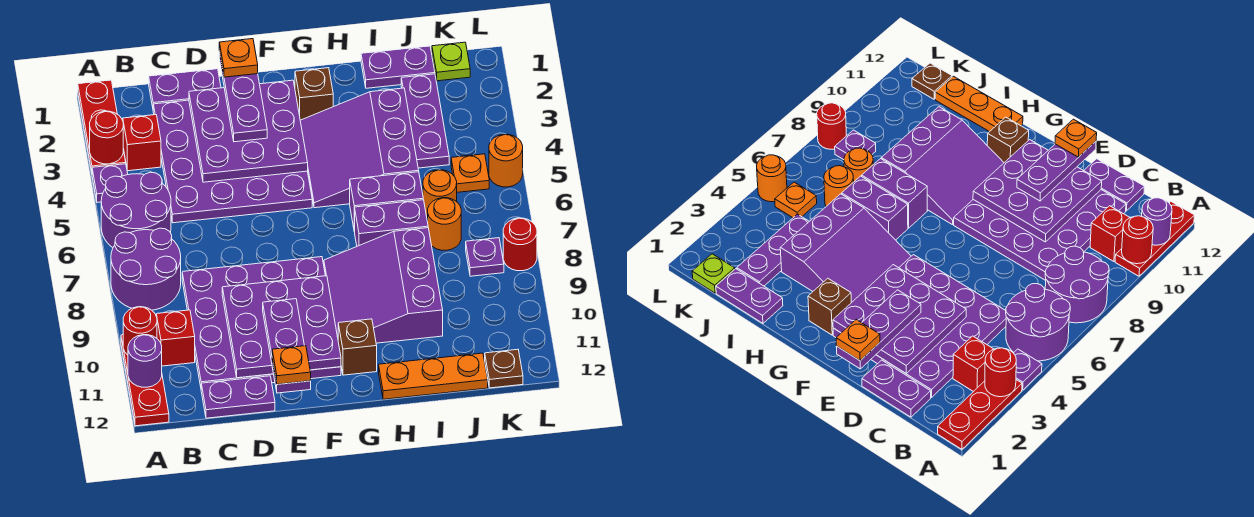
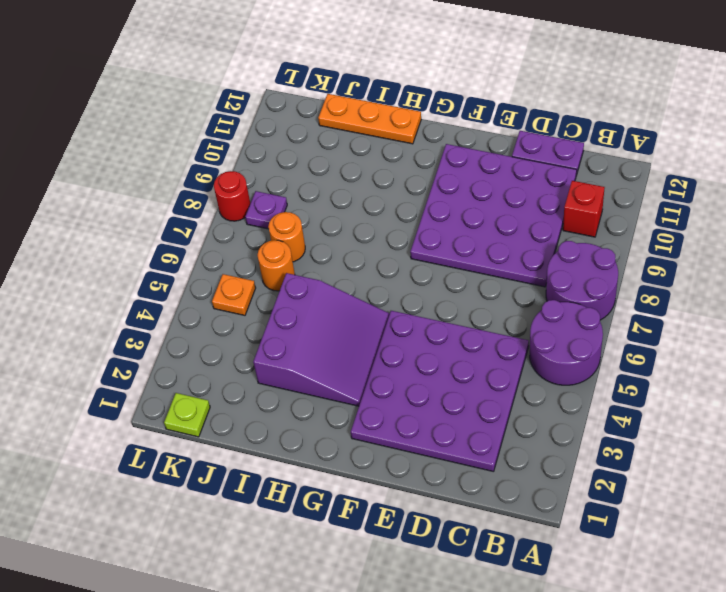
none -> red 1x3 plate [78,80,126,172]
none -> purple 1x1 plate [92,164,128,202]
none -> red 1x3 plate [121,335,169,426]
none -> red 1x1 brick [123,115,161,171]

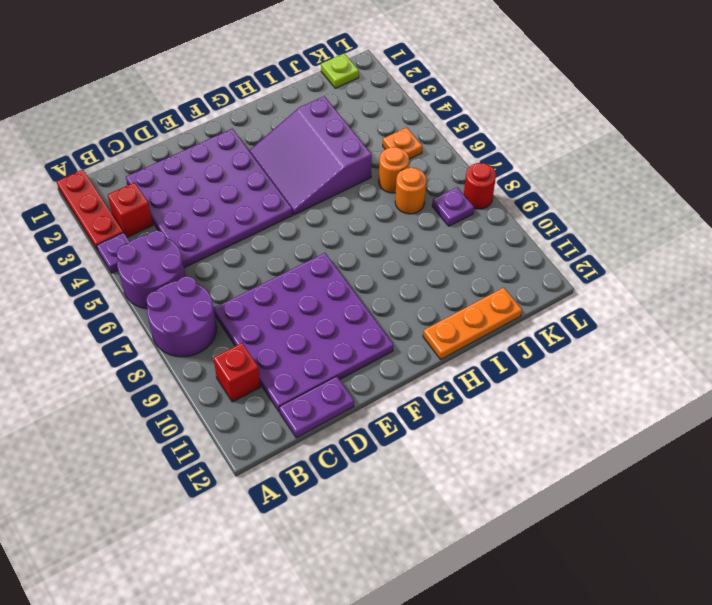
none -> red 1x3 plate [121,335,169,426]
none -> purple 1x2 plate [149,69,221,107]
none -> brown 1x1 brick [295,68,333,120]
none -> purple 3x3 slope [324,228,443,343]

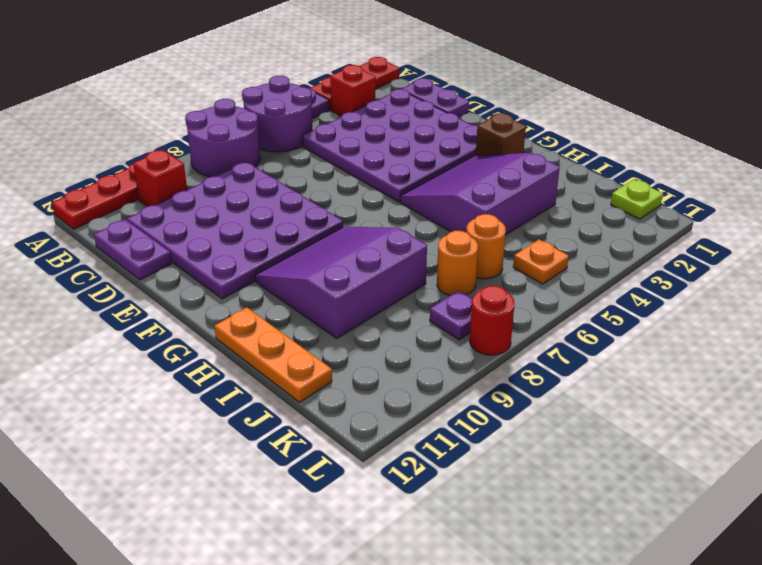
none -> brown 1x1 brick [338,319,377,375]
none -> purple 1x2 brick [350,172,423,232]
none -> purple 1x2 brick [355,200,428,246]
none -> purple 1x2 plate [361,46,435,88]

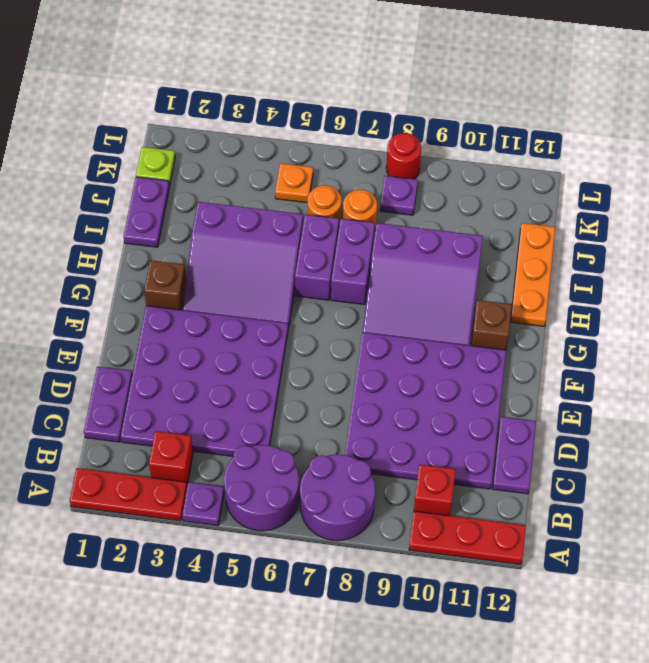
none -> purple 1x3 plate [401,74,449,168]
none -> brown 1x1 plate [485,349,523,388]
none -> orange 1x1 round brick [489,134,523,187]
none -> red 1x1 round brick [90,111,123,164]

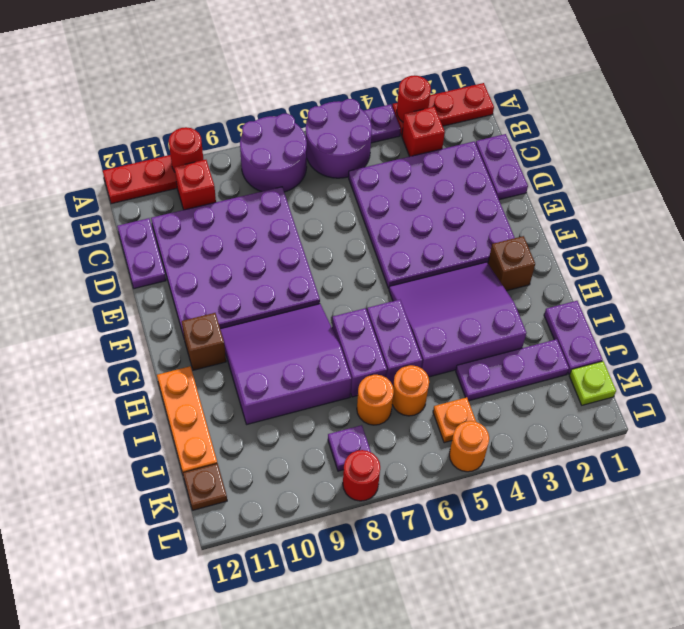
none -> purple 1x1 round brick [128,335,162,387]
none -> purple 3x3 plate [189,80,308,182]
none -> purple 3x3 plate [222,276,341,378]
none -> purple 1x3 plate [219,51,267,142]

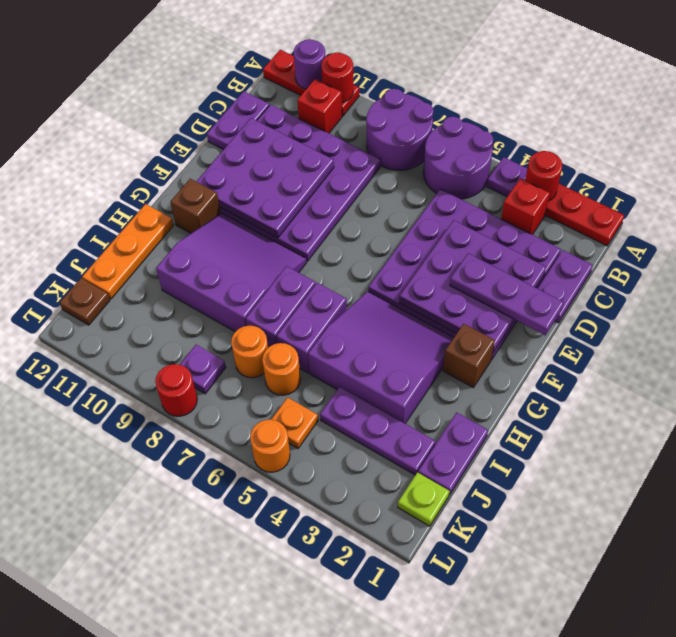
none -> purple 1x3 plate [263,299,311,393]
none -> orange 1x1 plate [219,39,258,77]
none -> orange 1x1 plate [272,346,311,384]

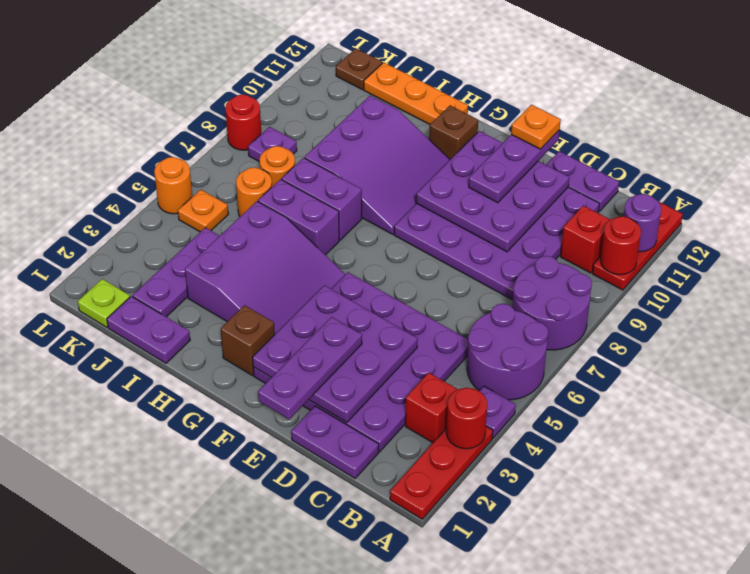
none -> orange 1x1 plate [219,39,258,77]

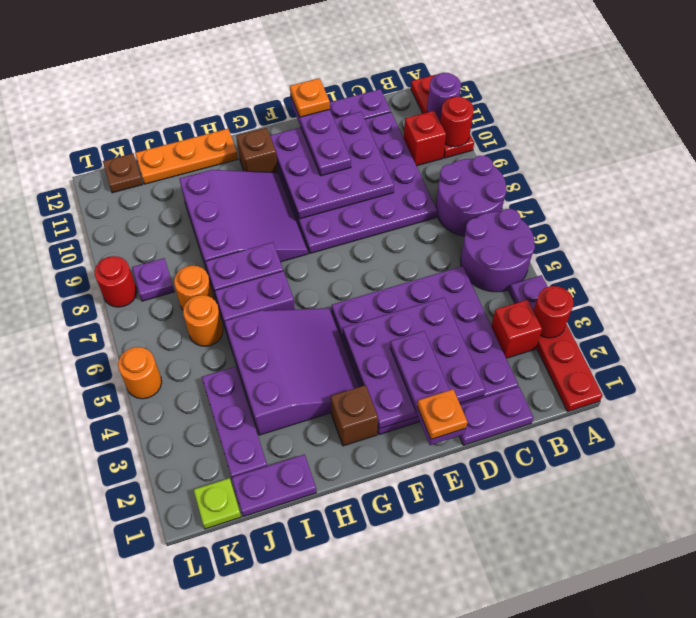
none -> orange 1x1 plate [451,154,489,192]

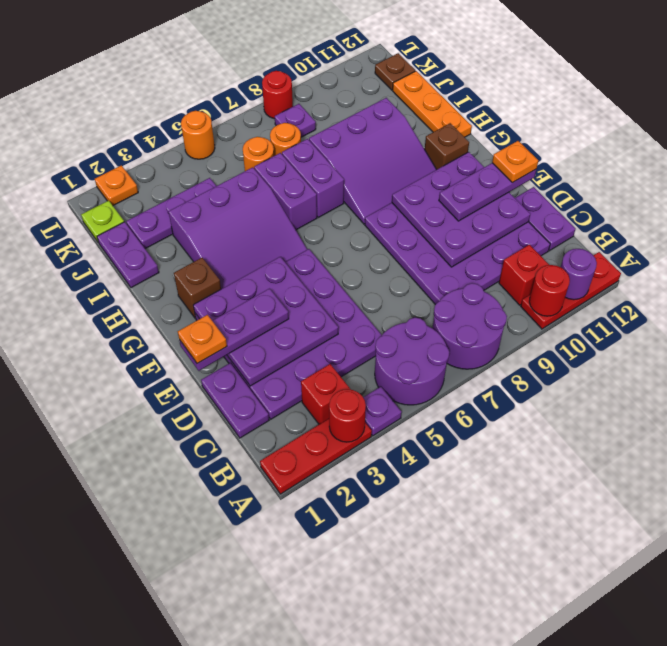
orange 1x1 plate [95,165,138,205] -> orange 1x1 plate moved to [451,154,489,192]

